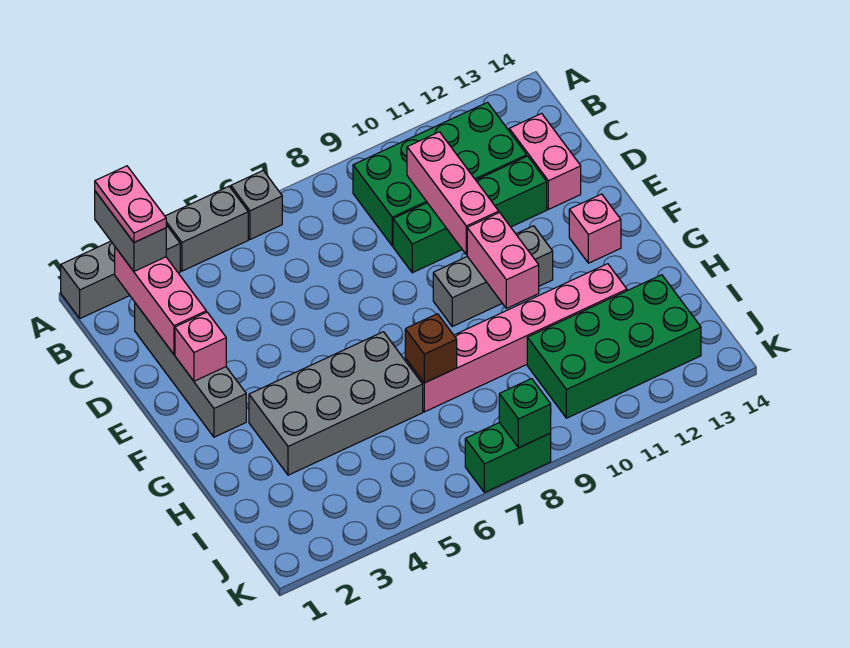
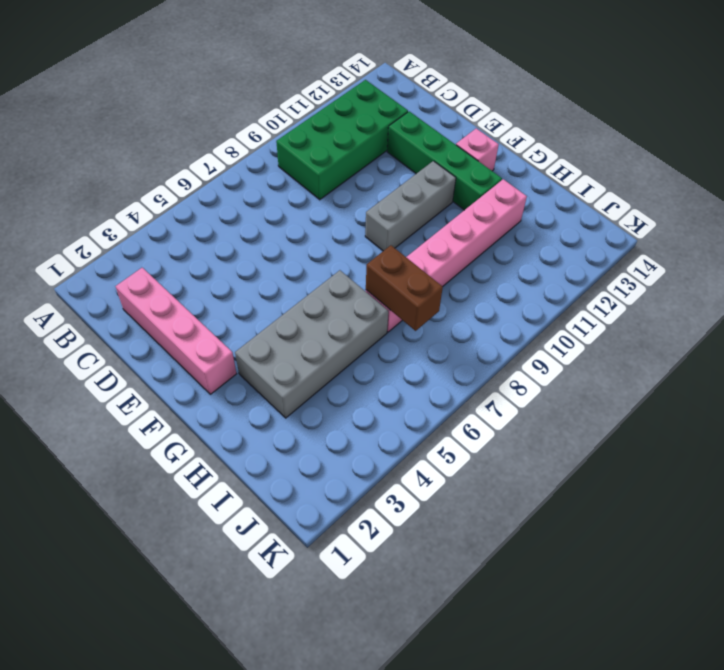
pink 1x4 brick [116,268,237,394] -> grey 1x4 brick [135,303,246,437]
green 1x4 brick [387,111,502,210] -> green 1x4 brick turned to [393,156,547,273]
brown 1x2 brick [366,245,443,331] -> brown 1x1 brick [405,314,457,383]
none -> grey 1x3 brick [61,225,180,318]
none -> grey 1x2 brick [165,186,248,271]
none -> grey 1x1 brick [231,171,282,239]

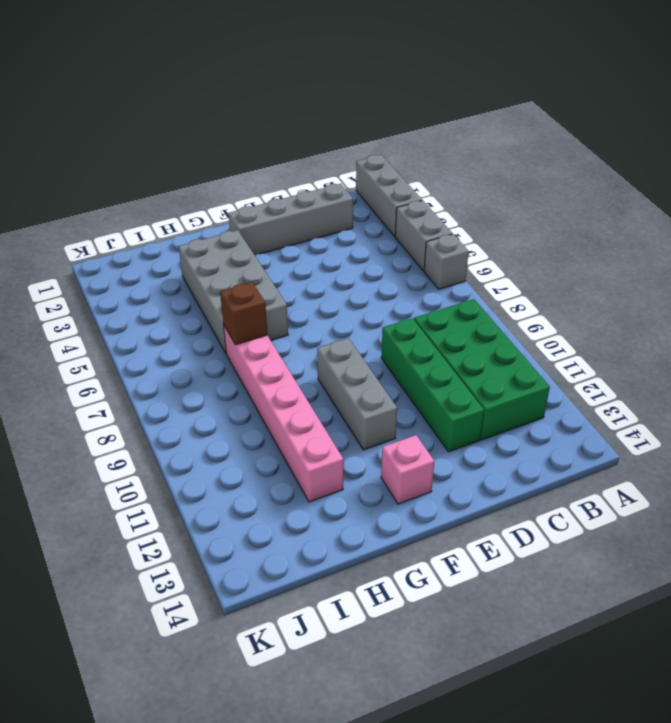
none -> pink 1x2 brick [509,113,581,209]
none -> green 2x4 brick [527,275,701,418]
none -> green 1x2 brick [465,423,551,493]

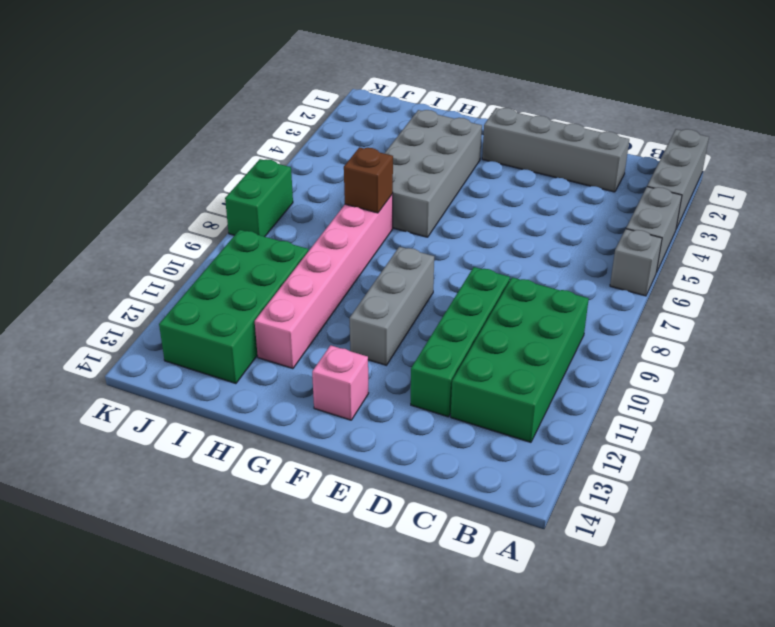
none -> pink 1x2 brick [509,113,581,209]
none -> pink 1x3 brick [115,247,206,354]
none -> pink 1x3 brick [407,132,499,255]

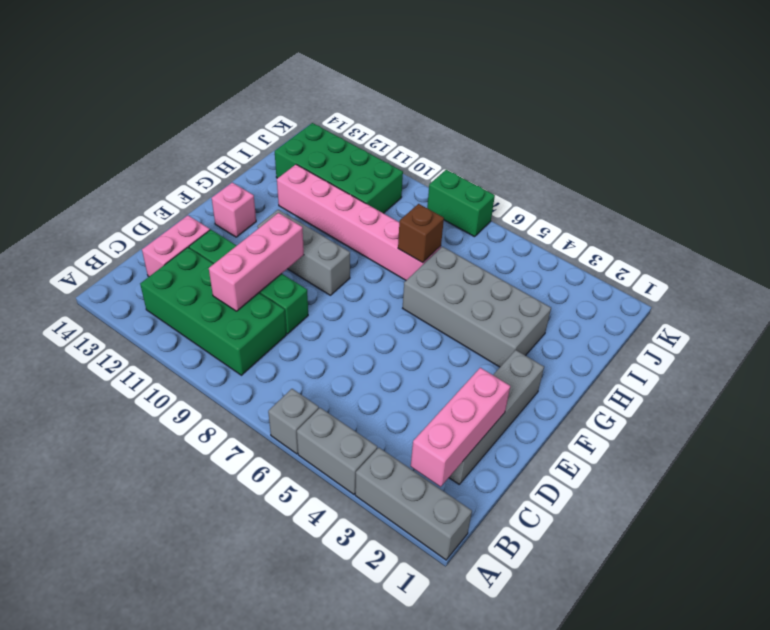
none -> pink 1x1 brick [175,312,226,381]
none -> pink 1x2 brick [467,213,539,308]
none -> green 1x1 brick [499,379,551,448]

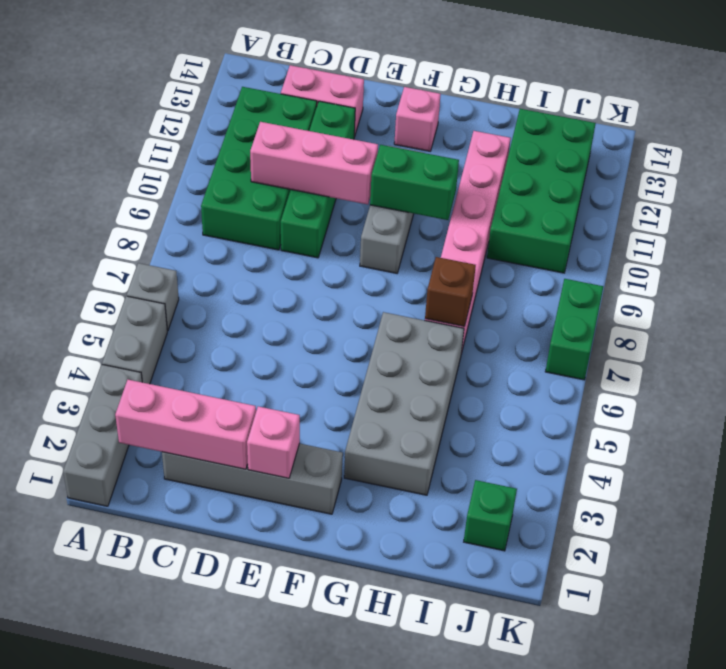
green 1x2 brick [370,145,459,220] -> pink 1x2 brick [467,213,539,308]
green 1x1 brick [464,480,517,551] -> green 1x1 brick moved to [499,379,551,448]
none -> grey 1x2 brick [95,191,166,271]
none -> pink 1x2 plate [95,166,166,242]

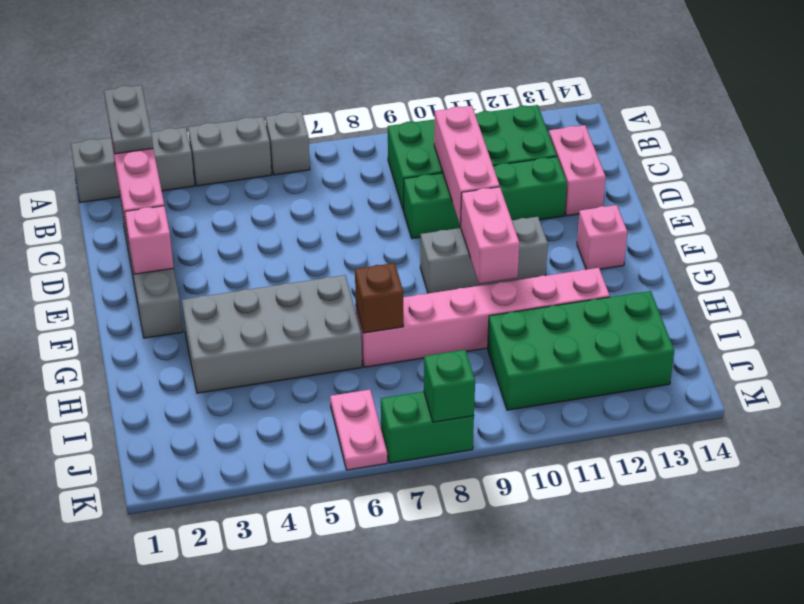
grey 1x2 plate [104,85,153,154] -> grey 1x2 brick [95,191,166,271]
pink 1x2 plate [330,390,387,470] -> pink 1x2 plate moved to [95,166,166,242]

